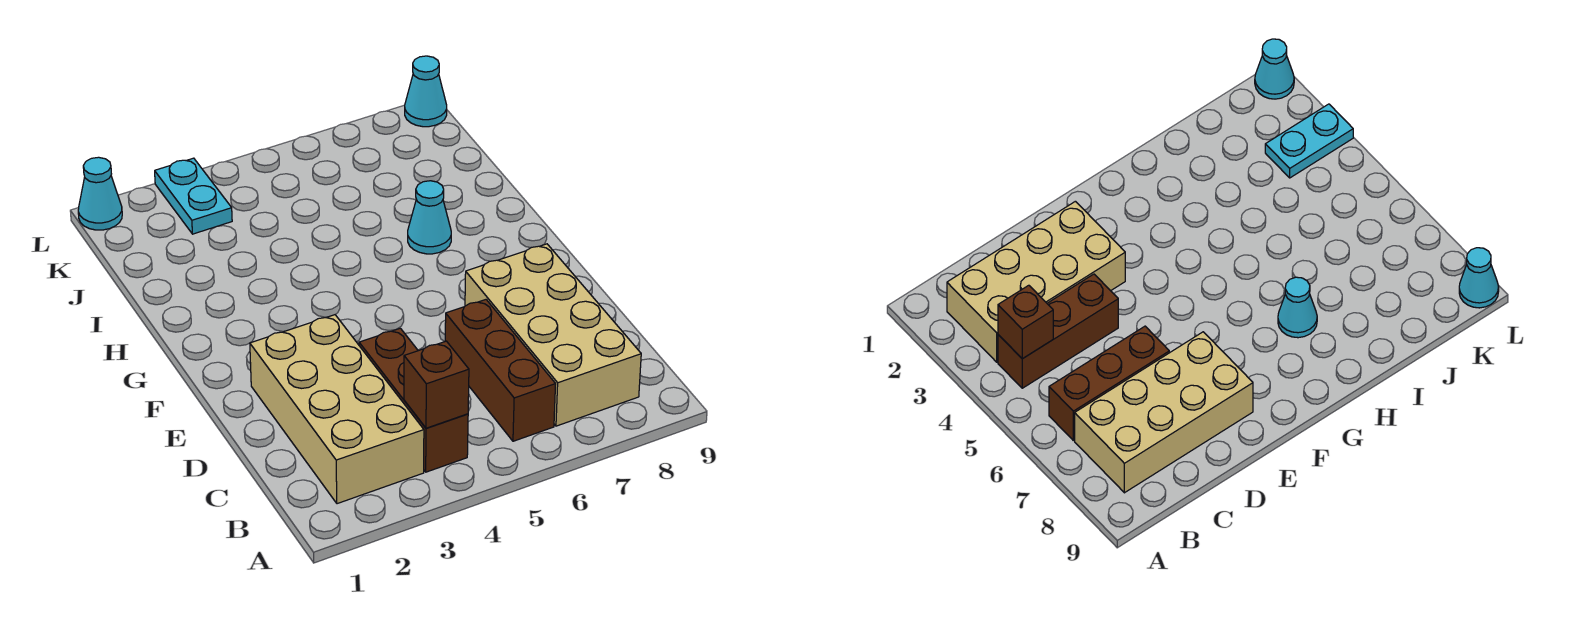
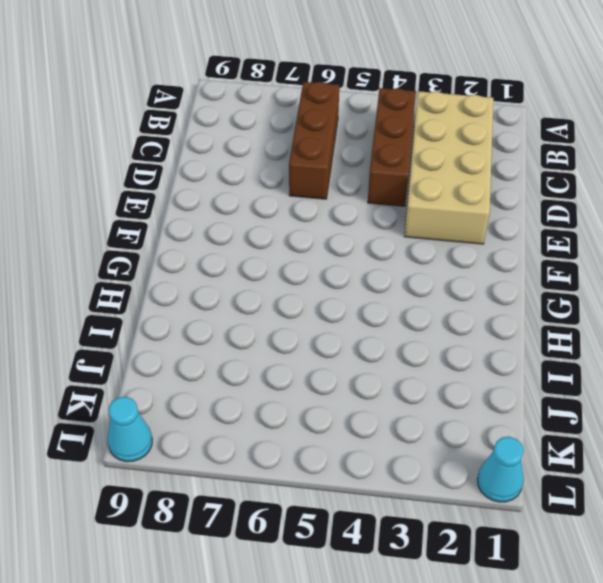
none -> tan 2x4 brick [465,244,641,426]
none -> cyan 1x1 cone [408,181,451,254]

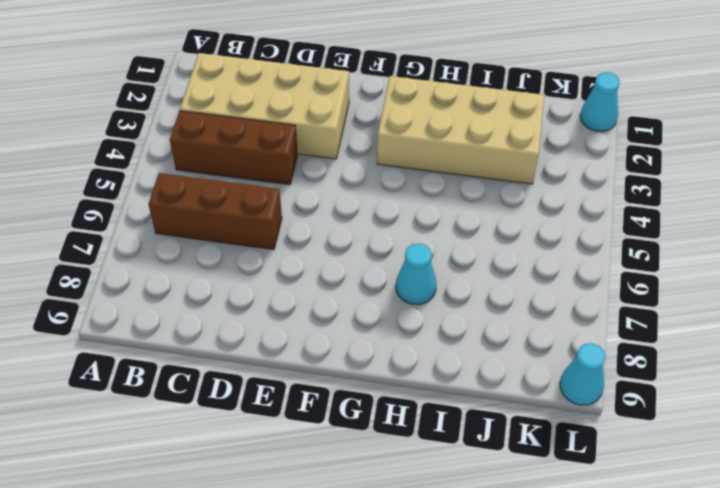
tan 2x4 brick [377,76,544,184] -> tan 2x4 brick moved to [465,244,641,426]
none -> cyan 1x2 plate [155,158,232,234]
none -> brown 1x1 brick [404,341,469,428]

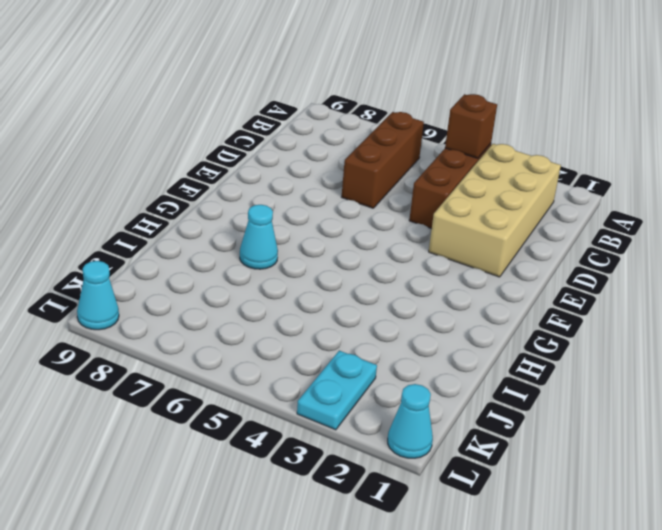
none -> tan 2x4 brick [465,244,641,426]

